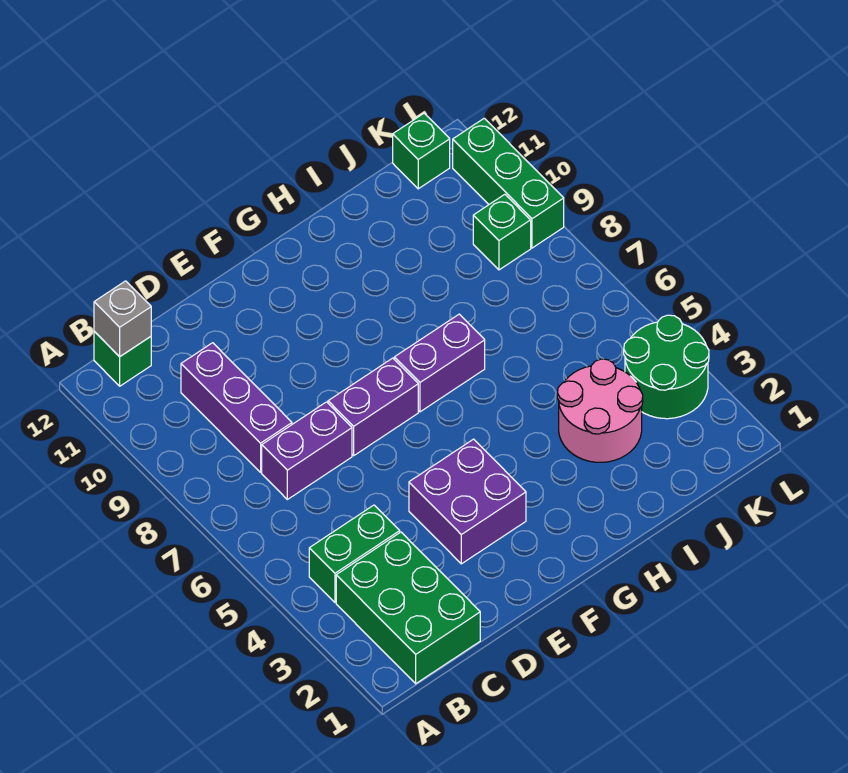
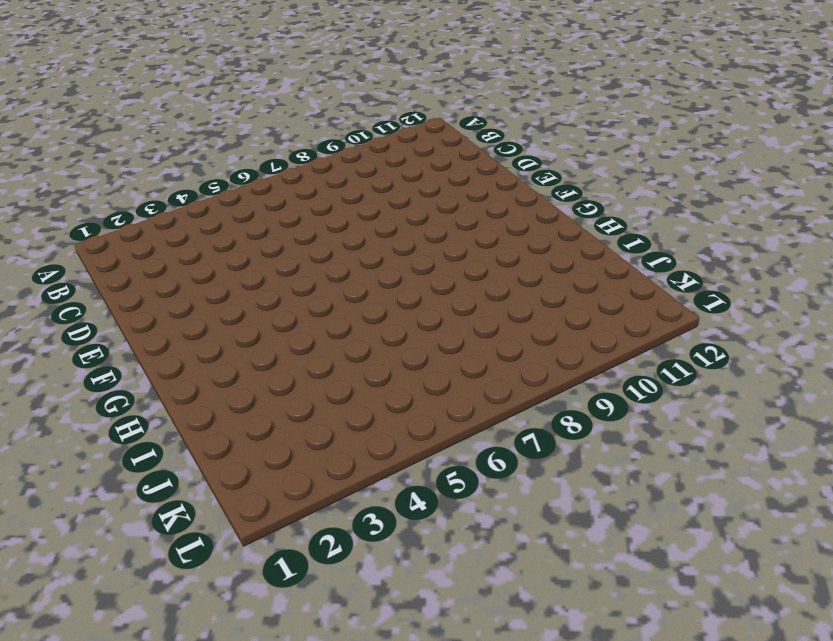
none -> green 2x3 brick [336,532,480,684]
none -> green 1x2 brick [309,505,400,602]
none -> green 1x1 brick [94,332,151,386]

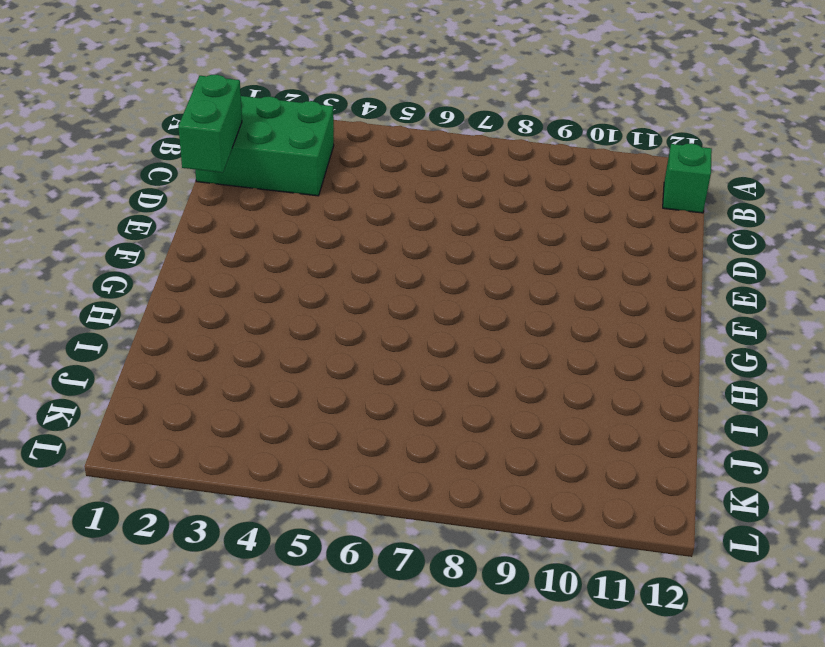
green 1x2 brick [178,75,242,173] -> green 1x2 brick moved to [309,505,400,602]
none -> purple 1x2 brick [262,402,352,499]
none -> purple 1x3 brick [181,343,292,472]
none -> purple 2x2 brick [409,439,526,564]

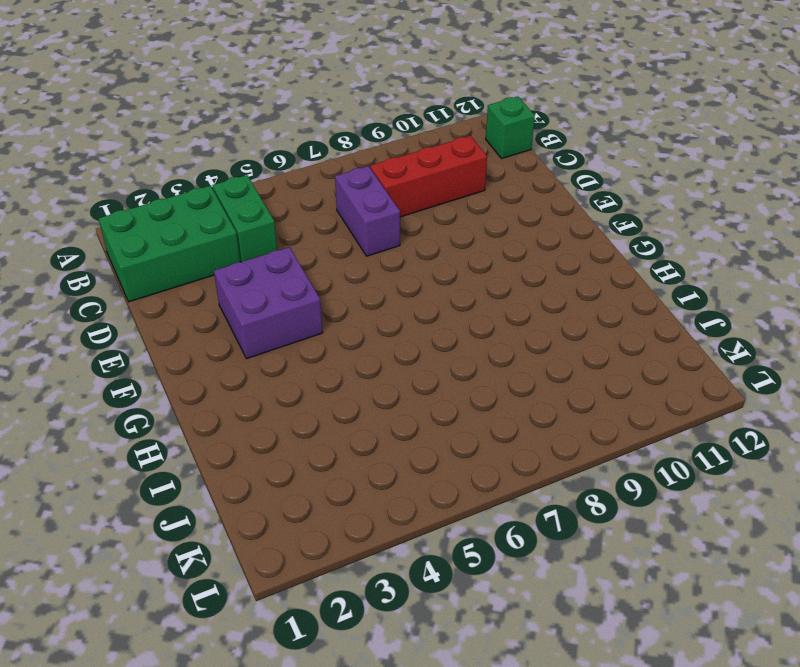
red 1x3 brick [370,136,487,217] -> purple 1x3 brick [181,343,292,472]
none -> purple 1x2 brick [328,358,418,455]
none -> purple 1x2 brick [394,314,485,412]
none -> pink 2x2 round brick [557,359,643,462]

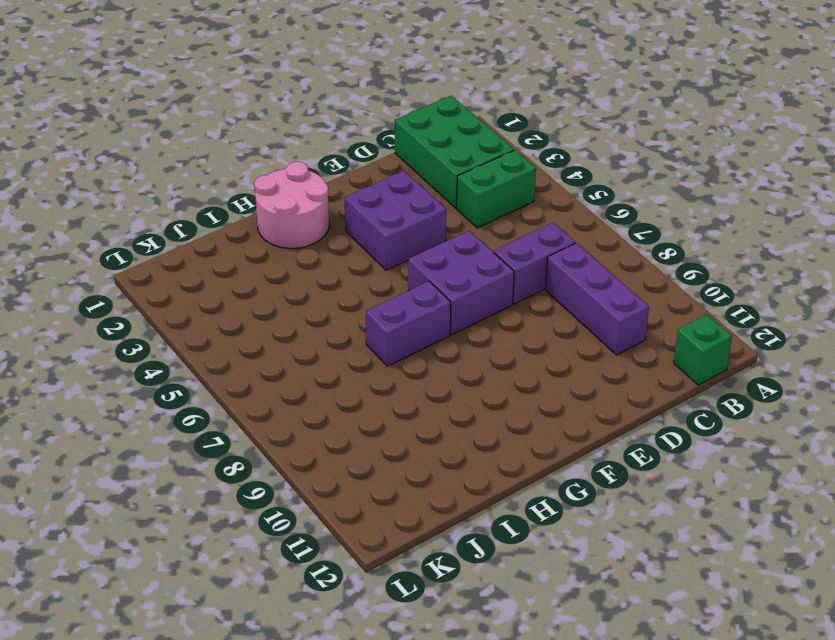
purple 2x2 brick [408,230,514,335] -> purple 1x2 brick [328,358,418,455]
pink 2x2 round brick [254,162,329,249] -> pink 2x2 round brick moved to [557,359,643,462]
none -> green 2x2 round brick [624,315,709,419]
none -> green 1x1 brick [473,194,531,270]
none -> green 1x1 brick [393,113,450,189]

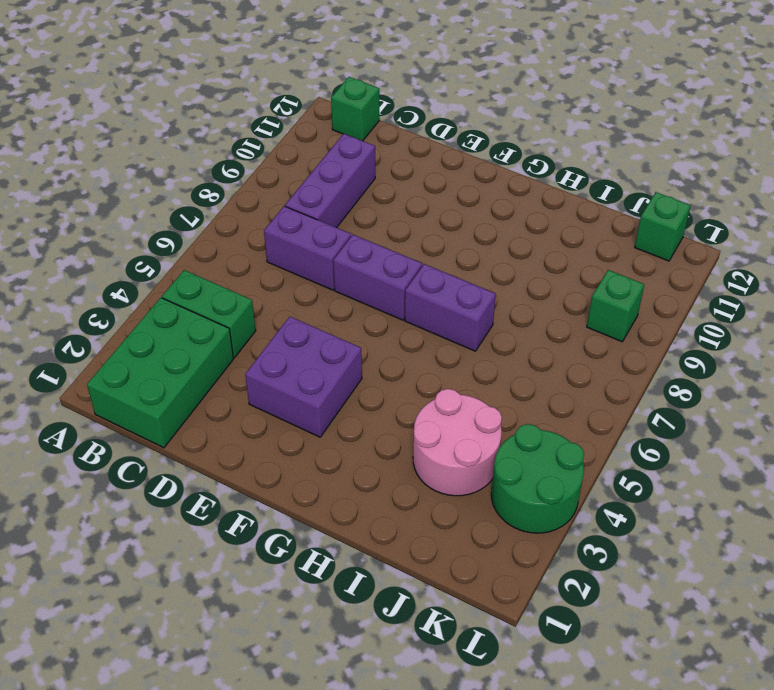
none -> green 1x3 brick [453,118,564,248]
none -> grey 1x1 brick [94,281,151,357]

